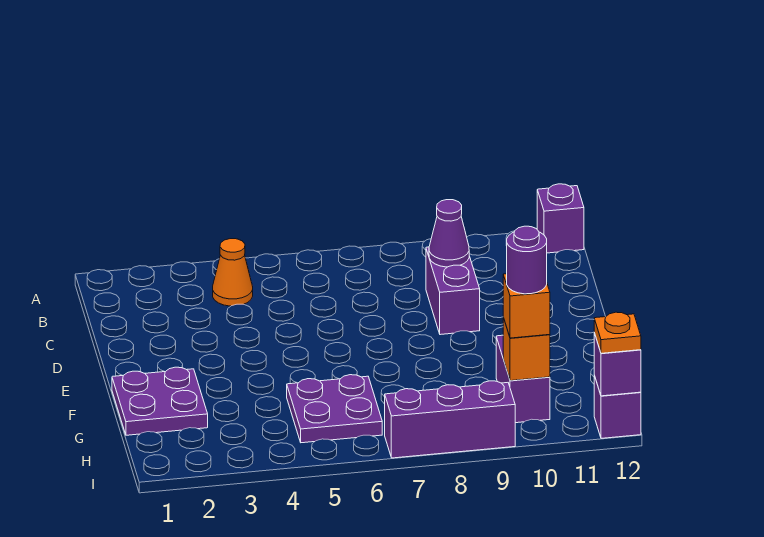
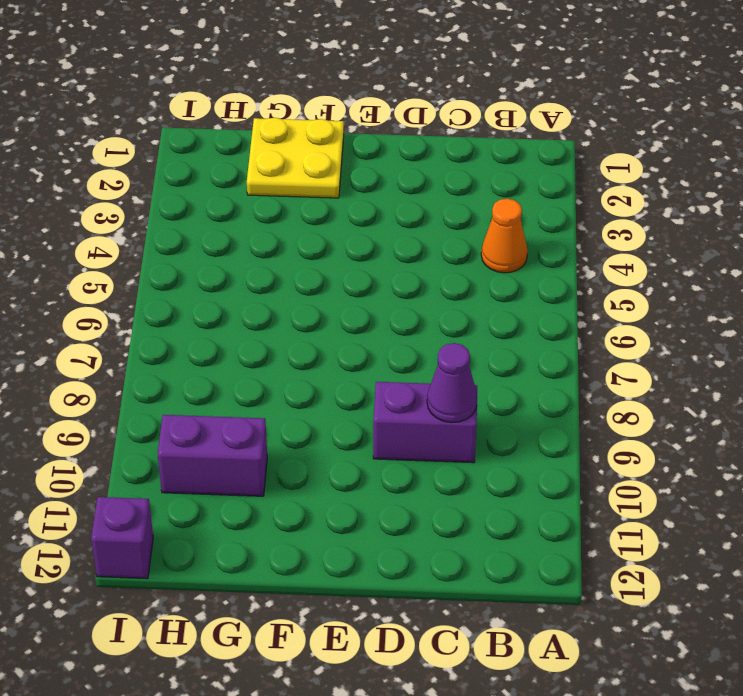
yellow 2x2 plate [247,118,344,198] -> purple 2x2 plate [112,367,208,435]
none -> purple 1x1 brick [537,184,584,253]
none -> purple 2x2 plate [287,375,382,443]
none -> purple 1x3 brick [385,381,515,458]

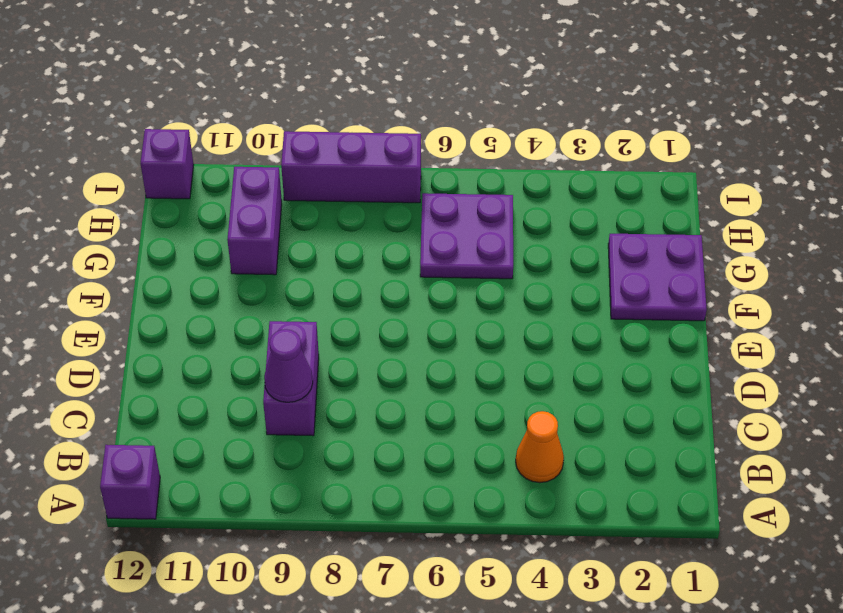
none -> orange 1x1 brick [503,318,550,381]
none -> purple 1x1 brick [594,333,641,396]
none -> orange 1x1 brick [503,274,550,338]

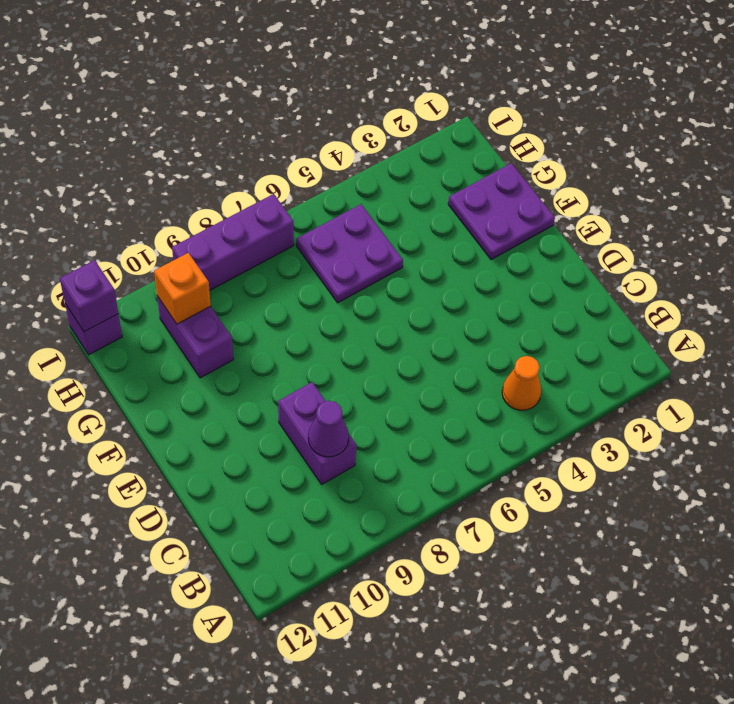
none -> purple 1x1 brick [537,184,584,253]
none -> orange 1x1 brick [503,274,550,338]
none -> orange 1x1 plate [594,312,641,353]

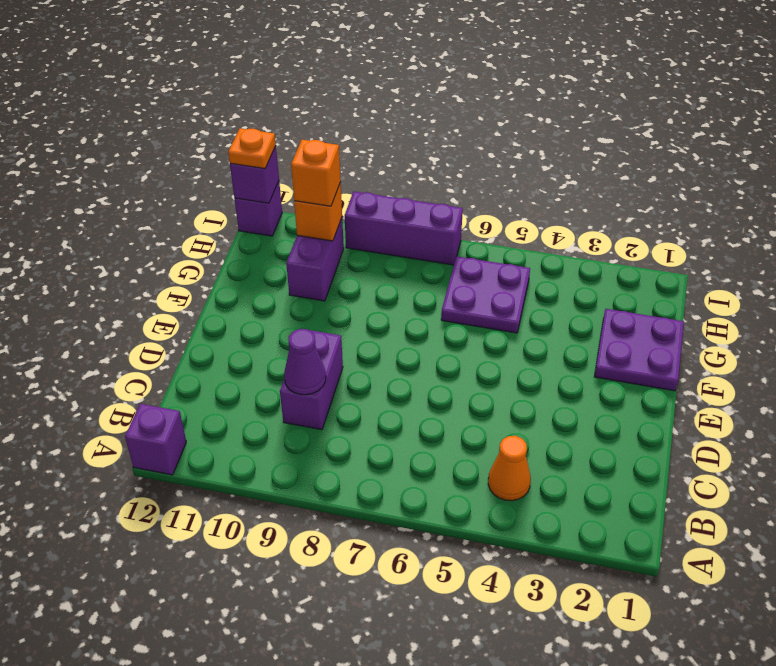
none -> purple 1x1 round brick [507,226,547,294]

